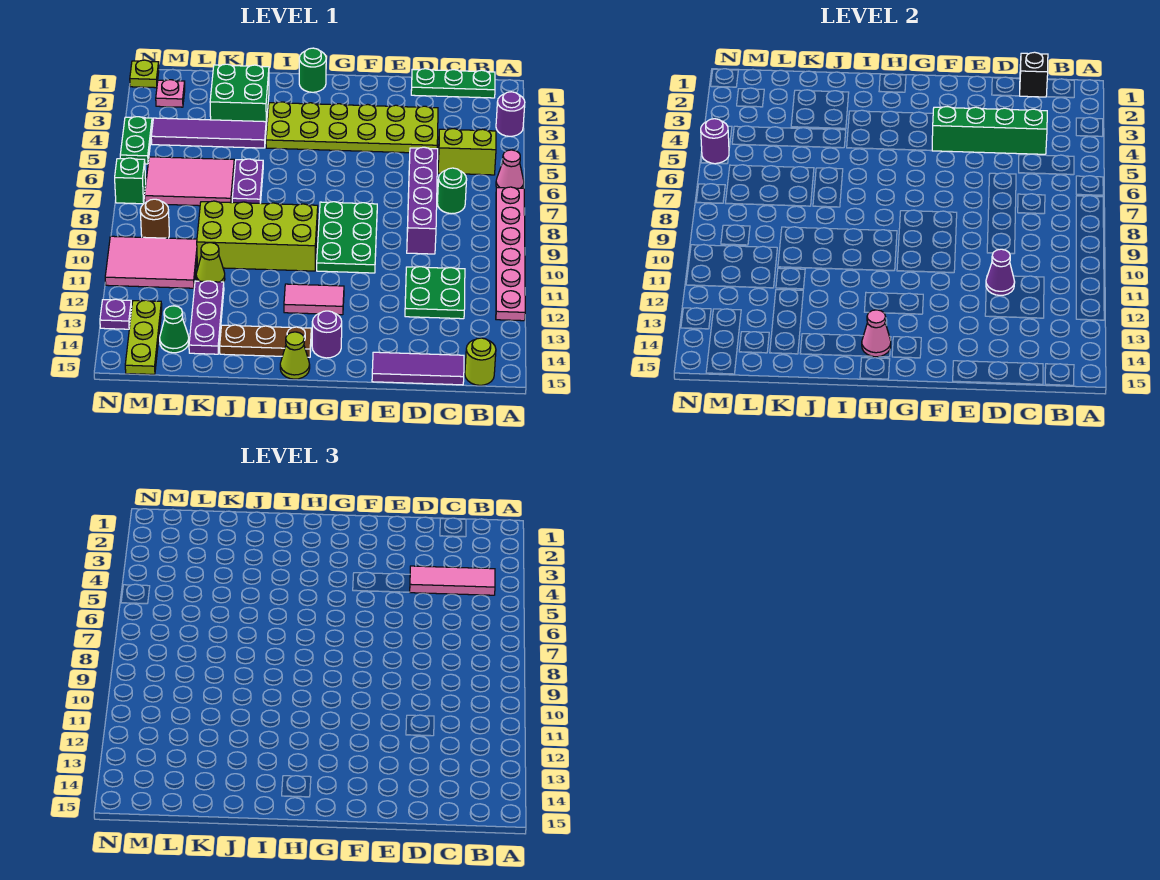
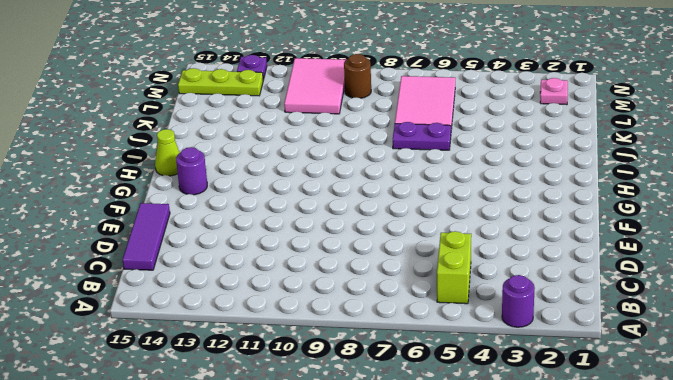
none -> pink 1x1 cone [496,150,524,188]
none -> pink 1x6 plate [496,187,525,321]
none -> green 1x3 plate [411,69,495,98]
none -> lime 1x1 round brick [465,338,496,385]

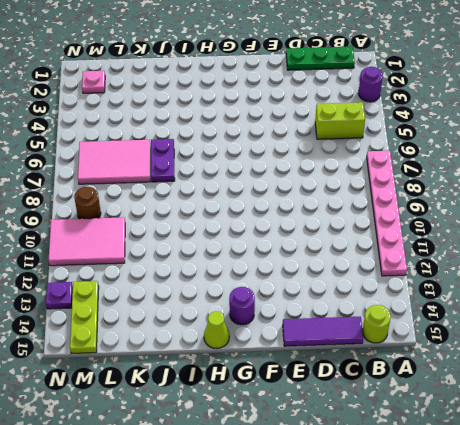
none -> pink 1x1 cone [496,150,524,188]
none -> green 1x1 round brick [437,168,467,214]
none -> green 2x2 plate [405,267,465,319]
none -> lime 2x6 plate [266,102,438,153]

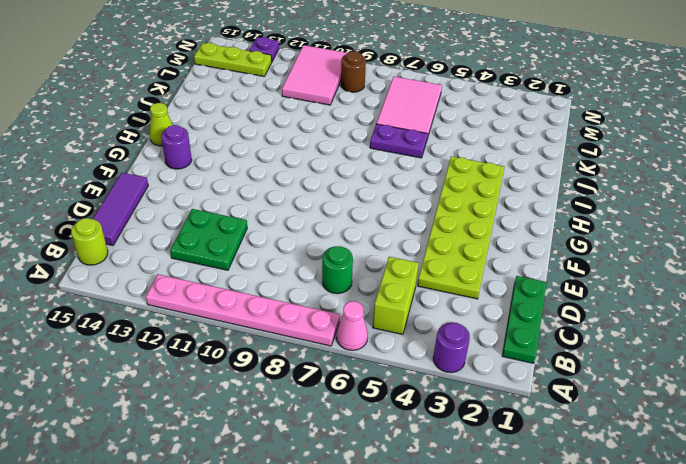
none -> purple 1x4 brick [407,147,438,254]
none -> green 2x3 plate [317,202,377,273]
none -> pink 1x2 tile [284,284,344,315]
none -> green 1x1 round brick [299,48,326,92]

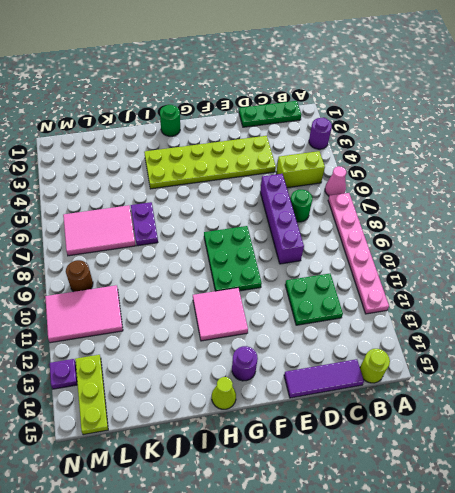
pink 2x2 tile [193,288,248,341] -> pink 1x2 tile [284,284,344,315]
none -> lime 2x4 brick [197,201,318,271]
none -> brown 1x3 plate [220,325,311,357]
none -> green 2x2 brick [210,64,269,126]
none -> purple 1x4 tile [151,118,266,148]

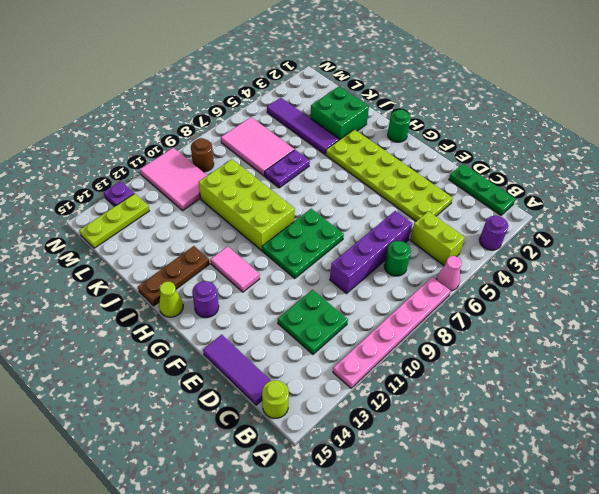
brown 1x3 plate [138,246,209,306] -> brown 1x3 plate turned to [220,325,311,357]
none -> lime 1x1 cone [196,243,225,282]
none -> purple 1x3 plate [189,281,224,354]
none -> green 1x1 cone [160,306,189,353]
none -> pink 1x1 plate [156,80,185,107]

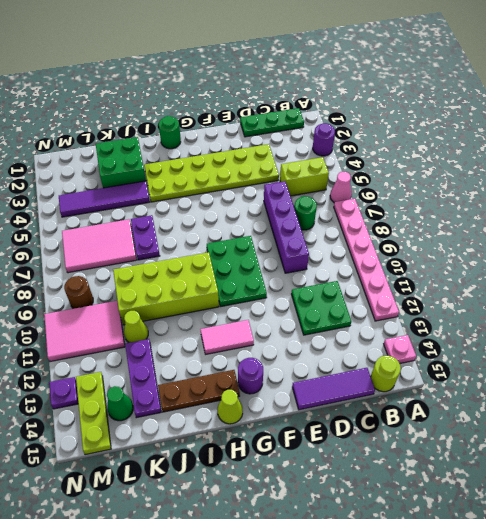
pink 1x1 plate [384,335,416,363] -> pink 1x1 plate moved to [156,80,185,107]
none -> lime 1x1 plate [130,60,159,88]
none -> green 1x2 plate [120,117,152,164]
none -> green 1x1 brick [115,158,146,204]
none -> black 1x1 brick [1020,52,1048,97]

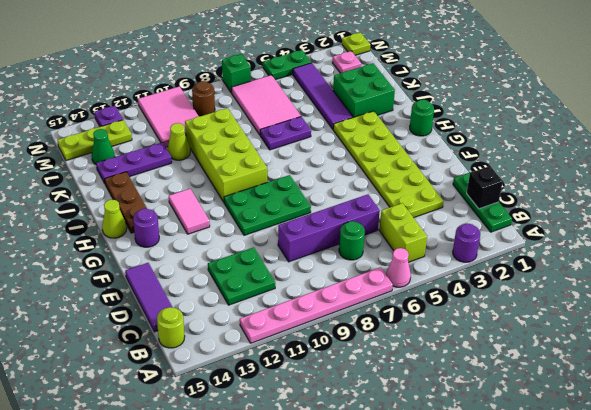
none -> green 1x4 brick [932,107,1047,154]
none -> purple 1x1 cone [986,249,1015,295]
none -> pink 1x1 cone [862,310,891,357]
none -> purple 1x1 round brick [701,119,729,164]

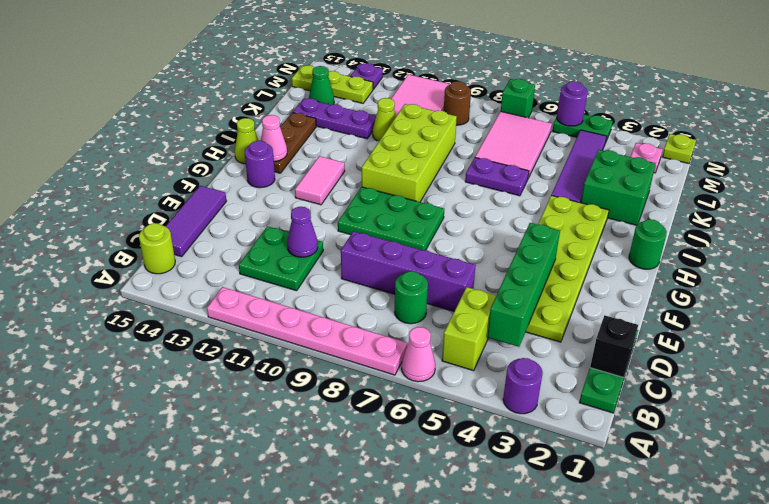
none -> pink 1x3 tile [410,566,495,595]

